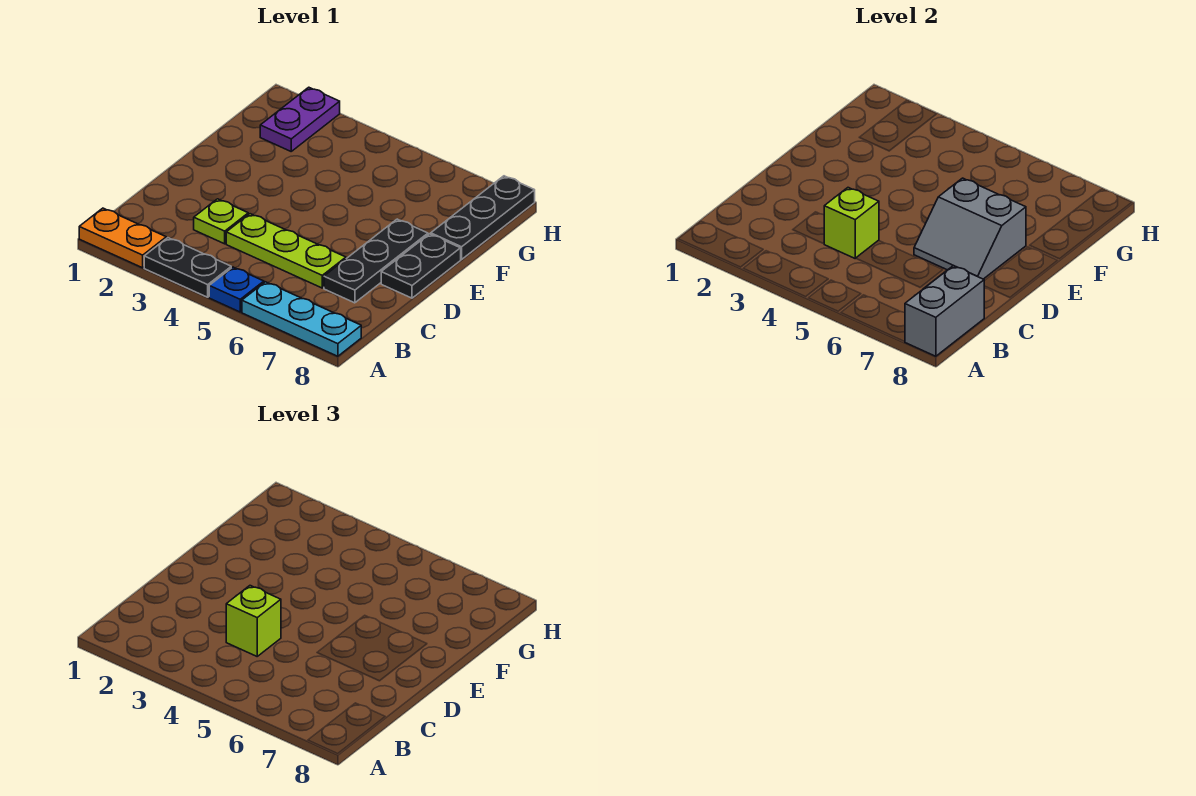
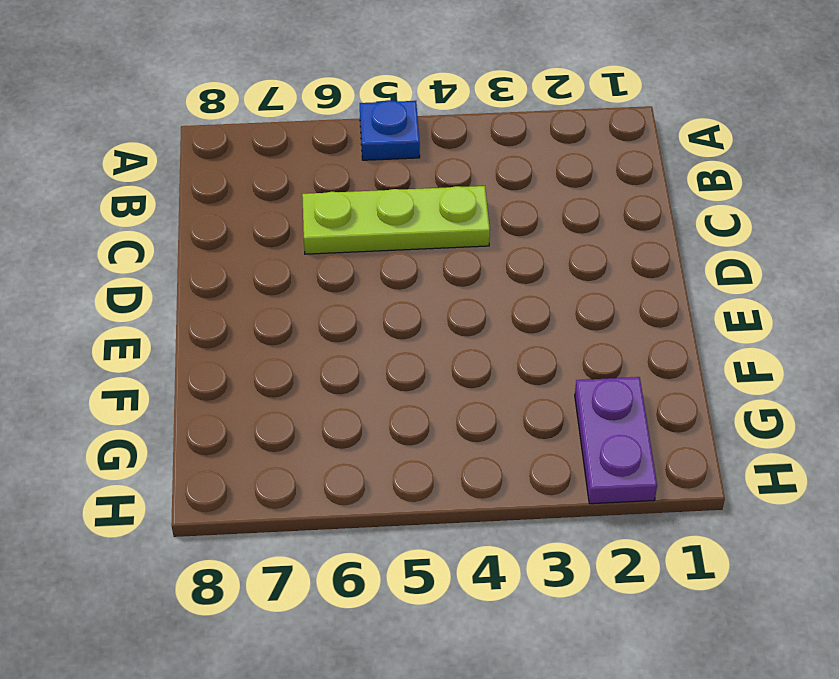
none -> orange 1x2 plate [79,208,166,268]
none -> black 1x2 plate [144,238,231,297]
none -> cyan 1x3 plate [242,282,361,356]

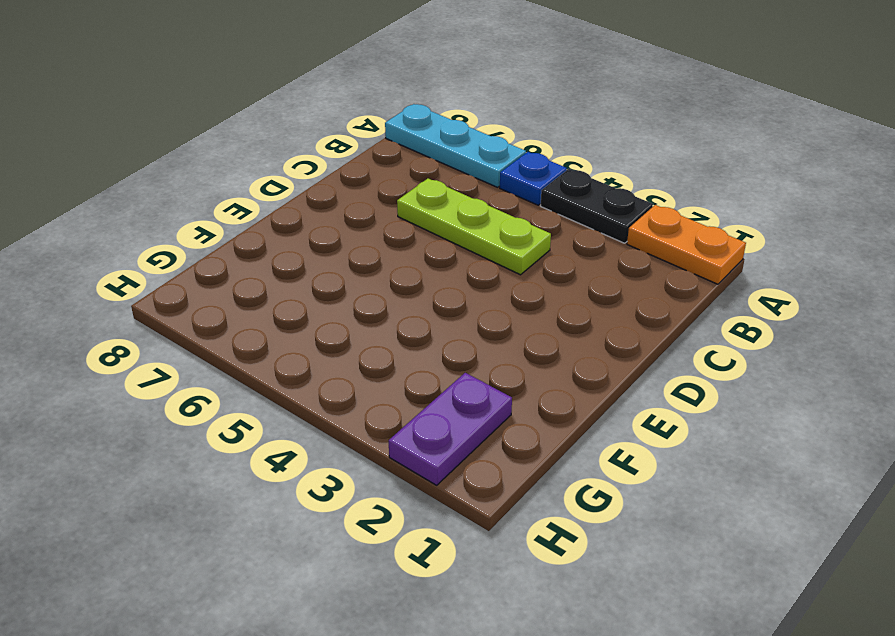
none -> lime 1x1 plate [194,199,248,244]
none -> black 1x3 plate [324,219,428,303]
none -> black 1x2 plate [381,234,461,298]

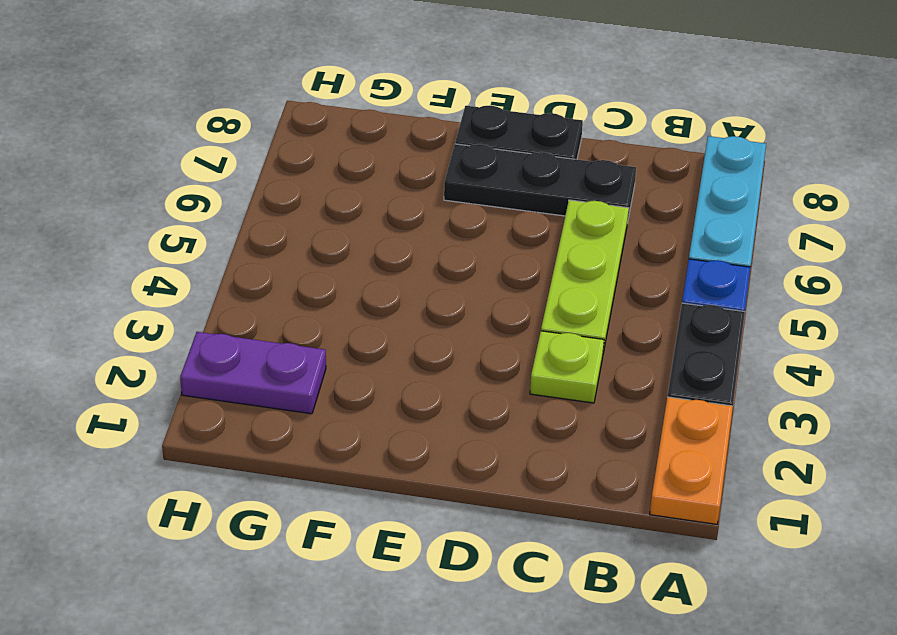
none -> black 1x3 plate [431,176,535,259]
none -> grey 1x2 brick [905,266,984,356]
none -> lime 1x1 brick [824,188,879,258]

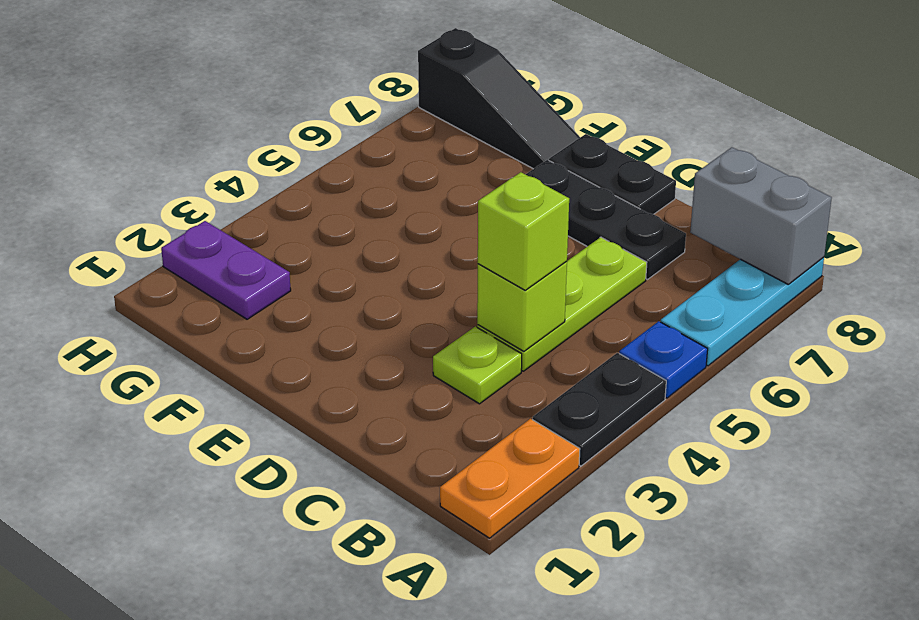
black 1x3 slope [418,28,580,169] -> black 1x3 plate [431,176,535,259]
none -> grey 2x2 slope [914,178,1026,279]

